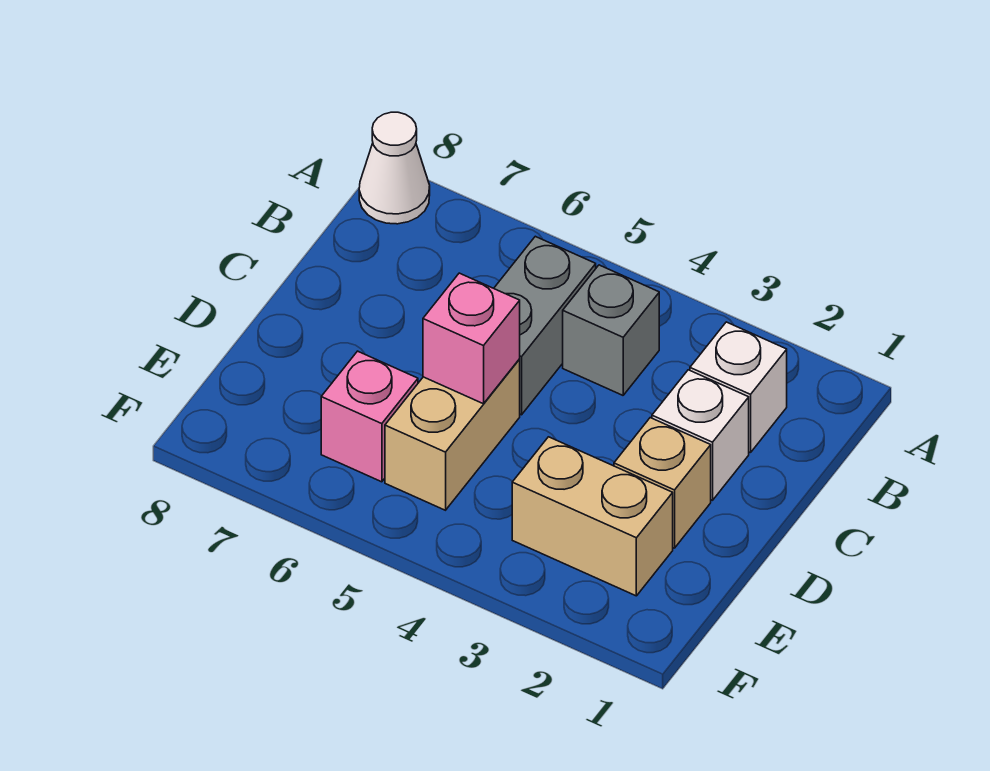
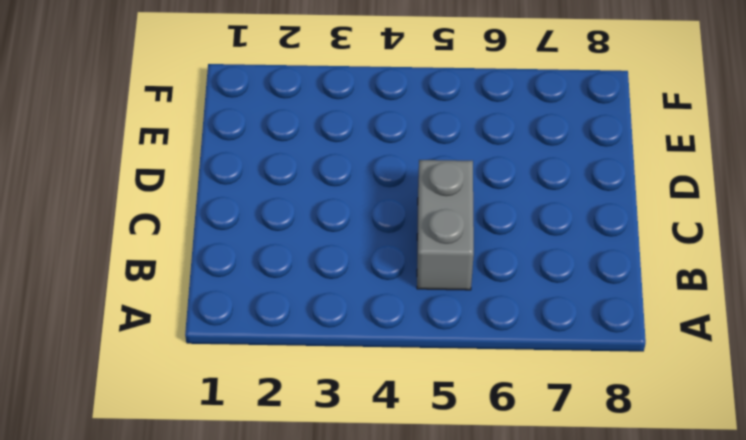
none -> white 1x1 cone [359,112,430,224]
none -> white 1x1 brick [690,322,787,453]

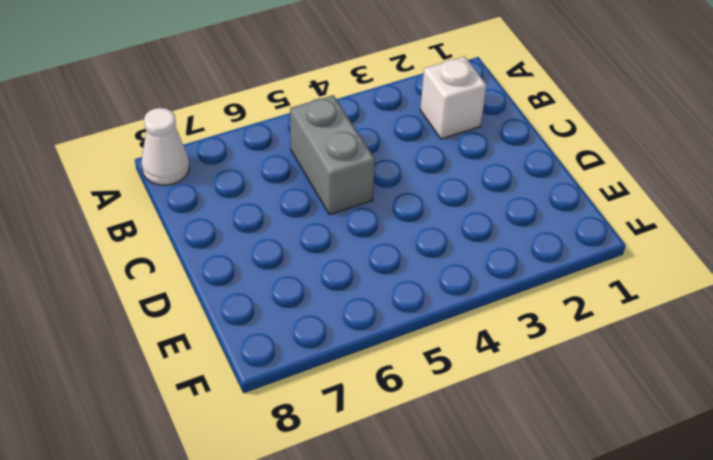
none -> grey 1x1 brick [563,265,659,395]
none -> white 1x1 brick [652,370,749,500]

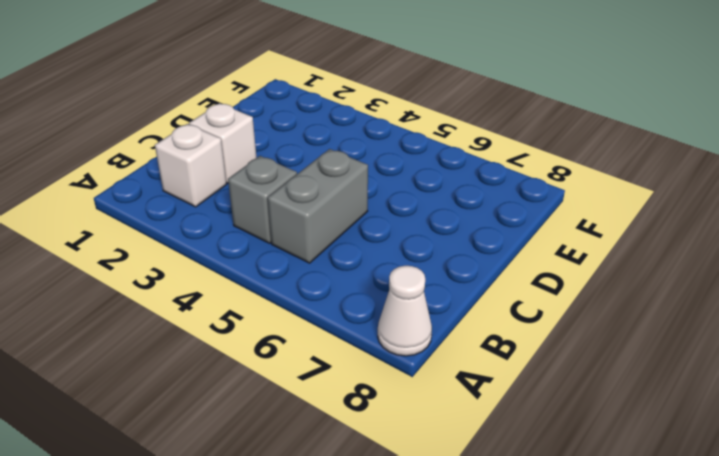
none -> tan 1x1 brick [614,418,711,548]
none -> tan 1x2 brick [385,359,520,510]

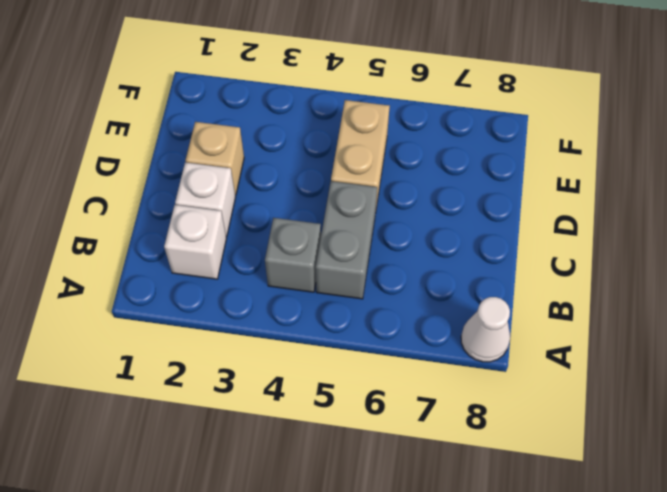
none -> tan 1x2 brick [512,437,673,596]
none -> pink 1x1 brick [321,351,418,482]

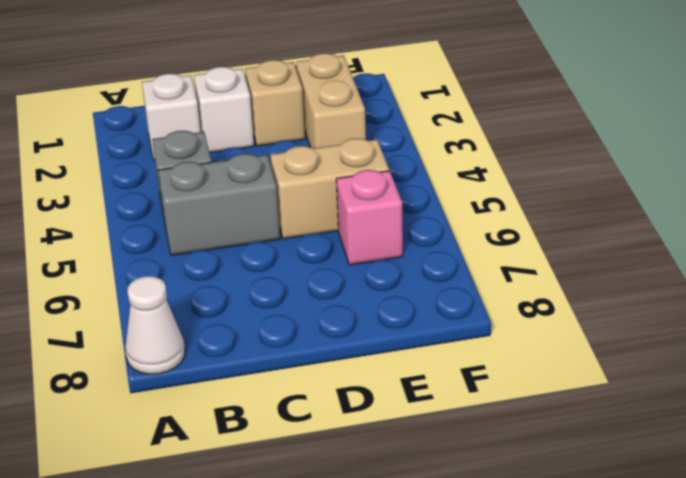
none -> pink 1x1 brick [423,273,520,404]

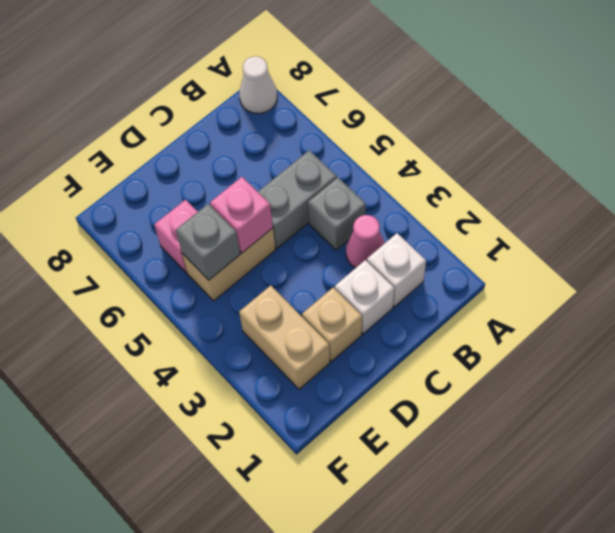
pink 1x1 cone [346,215,385,268] -> none
grey 1x1 brick [176,204,240,280] -> none

